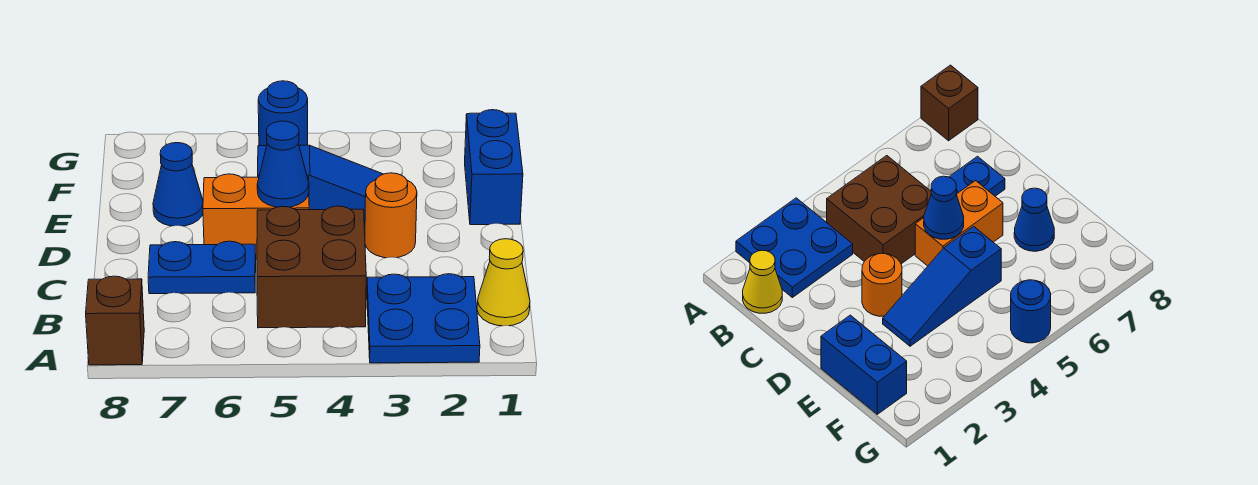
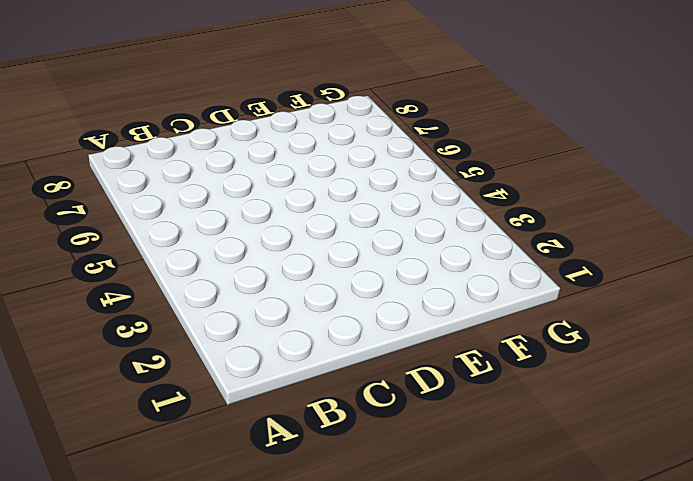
none -> blue 2x2 plate [367,274,480,363]
none -> brown 1x1 brick [86,276,144,365]
none -> yellow 1x1 cone [477,239,530,326]

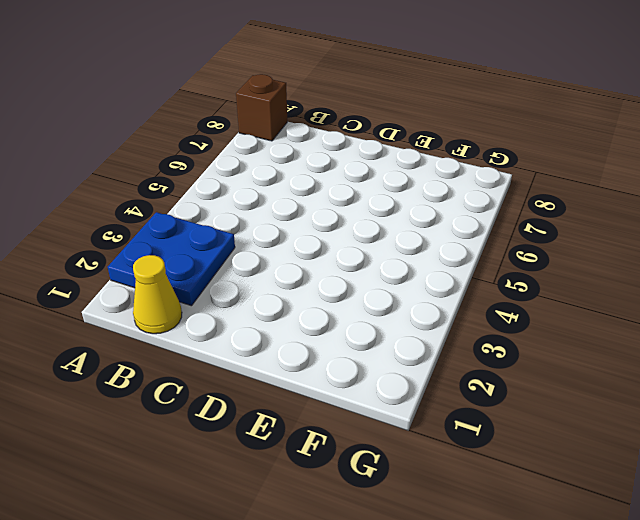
none -> brown 2x2 brick [257,206,366,328]
none -> blue 1x2 plate [148,241,256,294]
none -> orange 1x1 round brick [365,173,417,258]

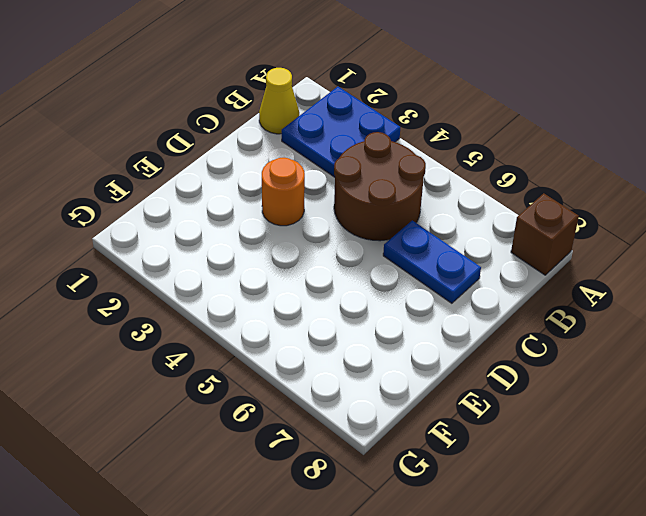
brown 2x2 round brick [334,132,426,241] -> brown 2x2 brick [257,206,366,328]
none -> orange 1x2 brick [203,174,309,259]
none -> blue 1x2 brick [465,110,523,225]
none -> blue 1x3 slope [258,145,383,225]

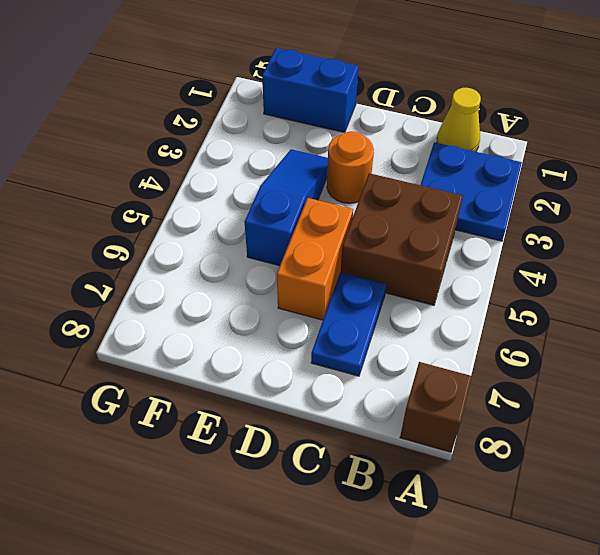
none -> blue 1x1 cone [153,143,203,226]
none -> blue 1x1 round brick [258,81,308,146]
none -> blue 1x1 cone [257,121,309,207]

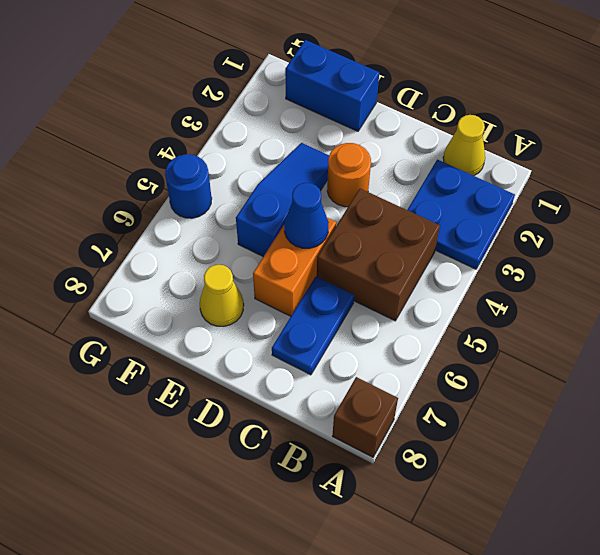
yellow 1x1 cone [200,265,244,326] -> blue 1x1 cone [153,143,203,226]

